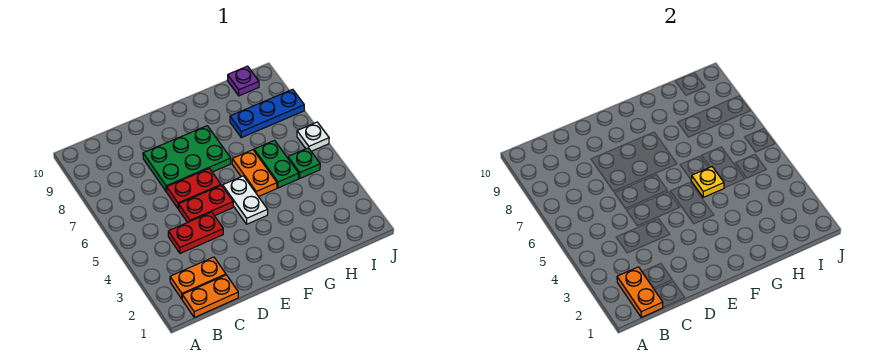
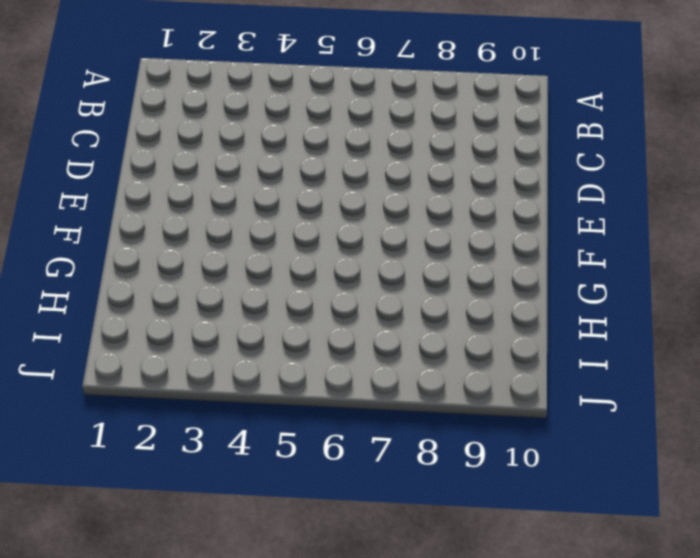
none -> orange 1x2 plate [182,275,238,317]
none -> orange 1x2 plate [170,257,226,299]
none -> red 1x2 plate [168,212,223,253]

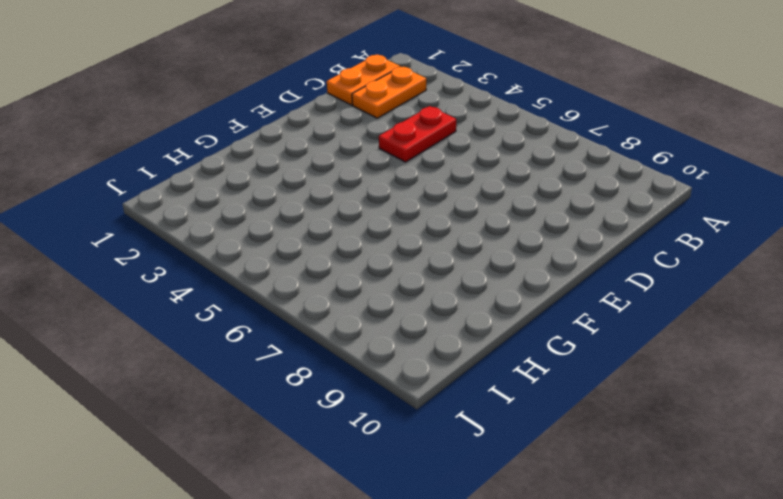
none -> red 1x2 plate [179,185,233,222]
none -> red 1x2 plate [166,168,221,209]
none -> green 2x3 plate [143,126,231,191]

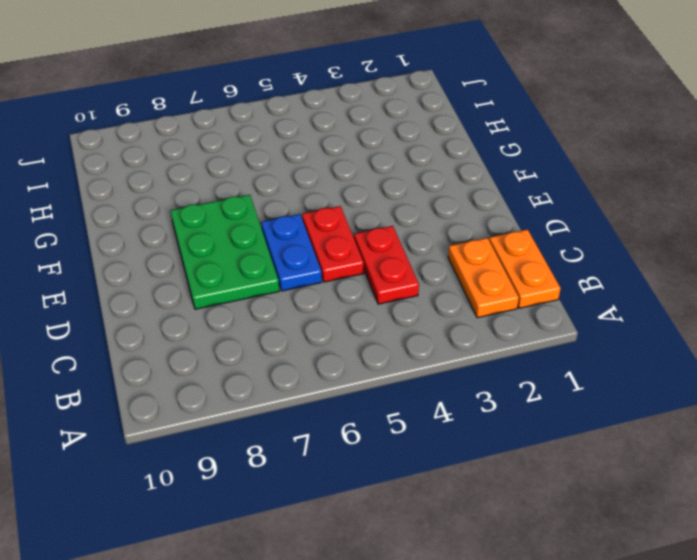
blue 1x2 plate [261,214,322,291] -> red 1x2 plate [166,168,221,209]
none -> white 1x2 plate [223,176,268,224]
none -> orange 1x2 plate [232,150,277,197]
none -> green 1x2 plate [254,140,299,188]

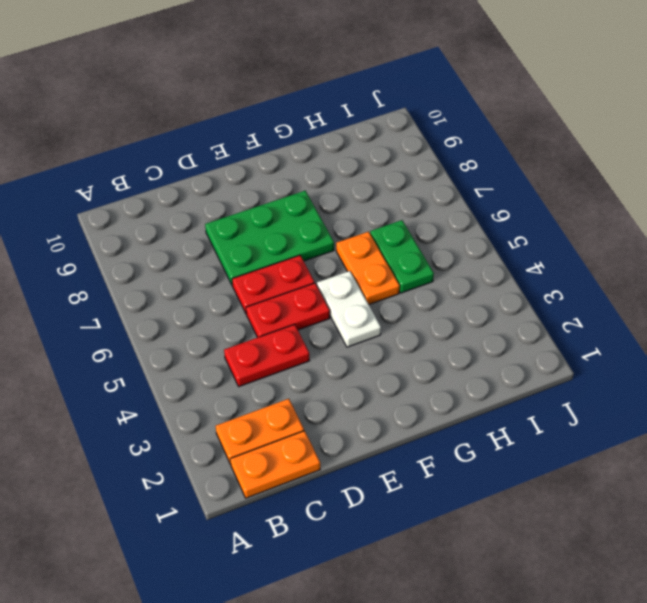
none -> blue 1x3 plate [230,89,304,138]
none -> green 1x1 plate [288,148,320,178]
none -> purple 1x1 plate [227,66,259,96]

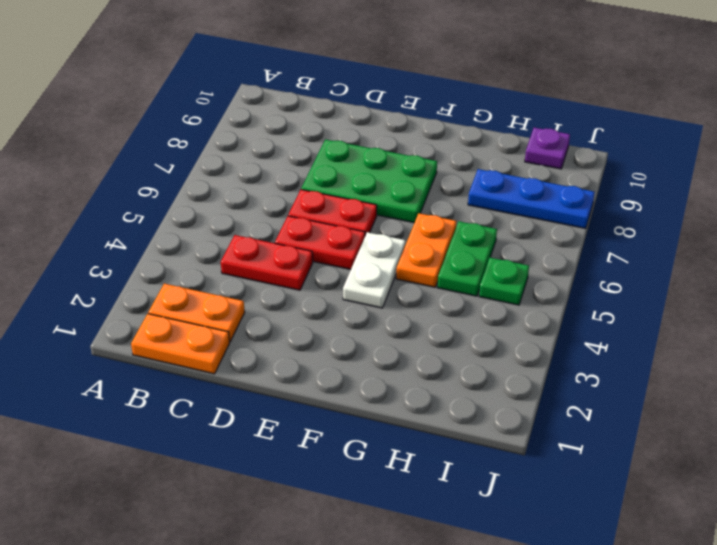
none -> white 1x1 plate [297,122,329,151]
none -> orange 1x2 plate [617,267,663,317]
none -> yellow 1x1 plate [691,167,724,198]

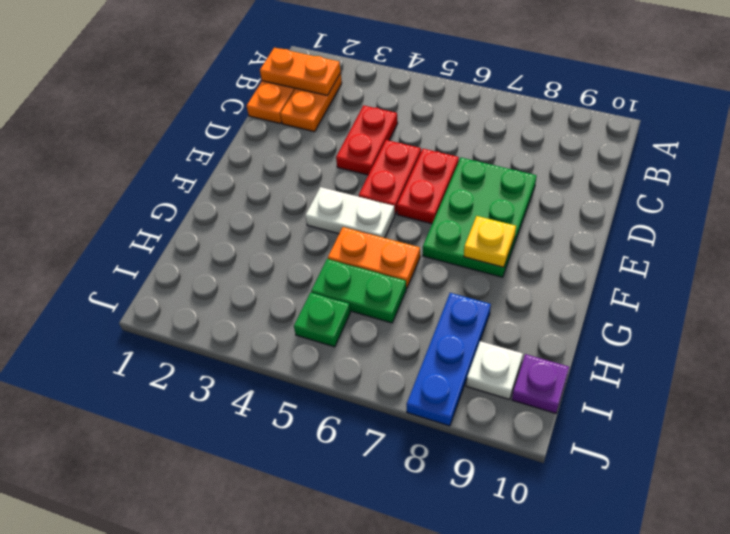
yellow 1x1 plate [464,216,516,267] -> yellow 1x1 plate moved to [691,167,724,198]
white 1x1 plate [466,341,523,399] -> white 1x1 plate moved to [297,122,329,151]

